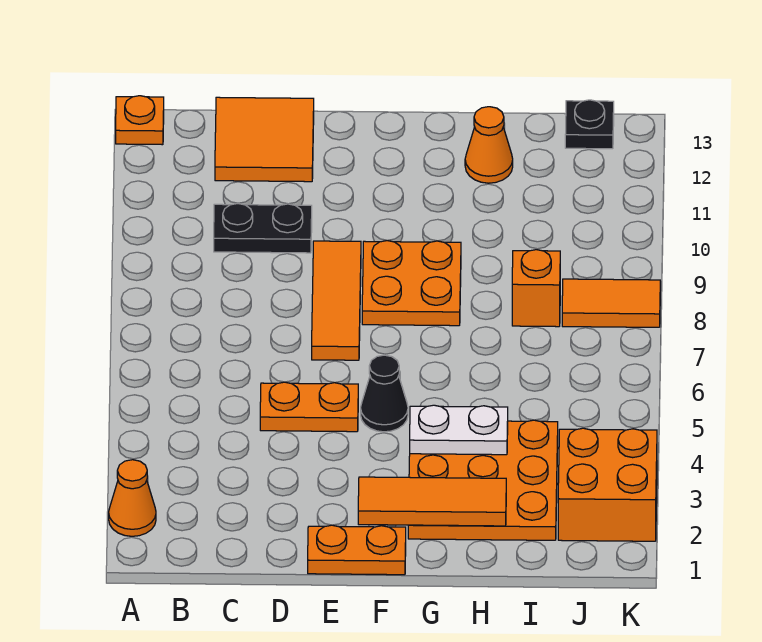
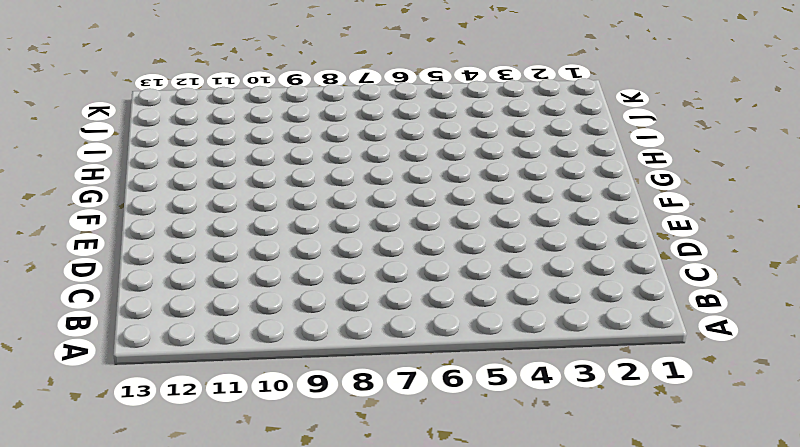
none -> orange 1x1 cone [109,460,156,536]
none -> orange 1x1 plate [116,96,164,145]
none -> black 1x2 plate [214,204,312,253]

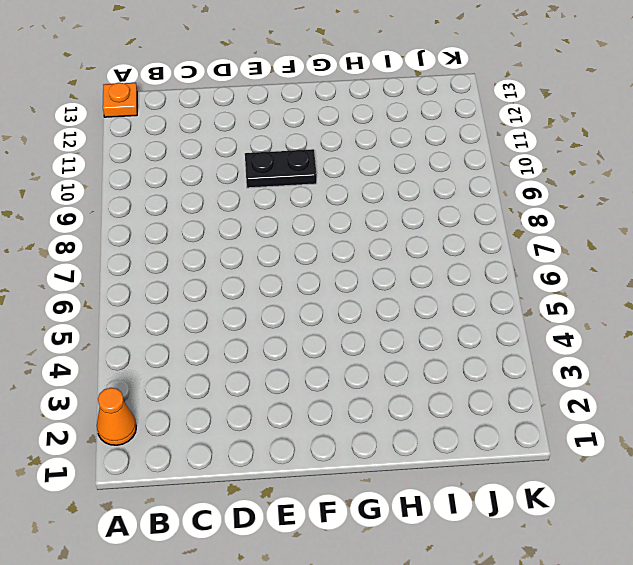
black 1x2 plate [245,149,317,188] -> black 1x2 plate moved to [214,204,312,253]
none -> orange 2x2 tile [215,97,314,182]
none -> orange 1x2 plate [260,382,358,432]
none -> orange 1x2 plate [308,525,406,575]

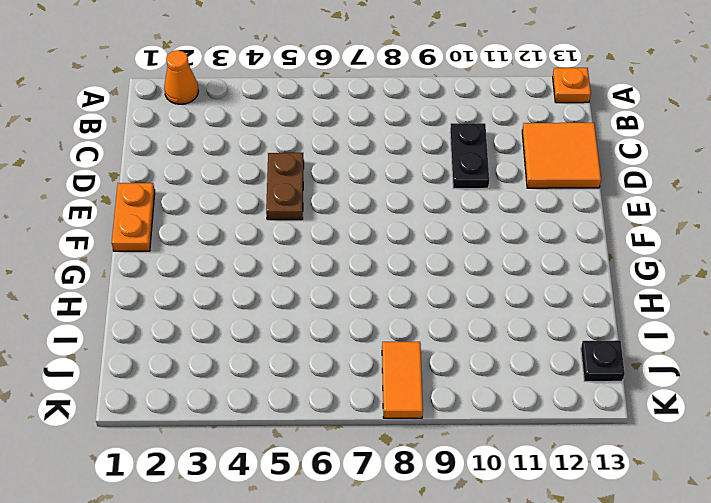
brown 1x2 plate [266,153,304,220] -> orange 1x2 plate [260,382,358,432]
none -> orange 1x3 tile [312,241,361,360]
none -> black 1x1 cone [361,355,408,432]
none -> orange 2x2 plate [362,241,461,326]

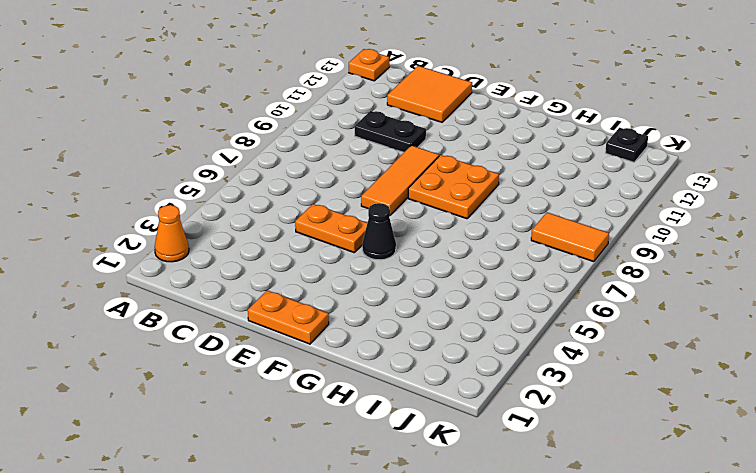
none -> orange 3x3 plate [408,420,558,540]
none -> orange 1x1 cone [465,107,513,183]
none -> orange 1x1 brick [512,250,560,327]

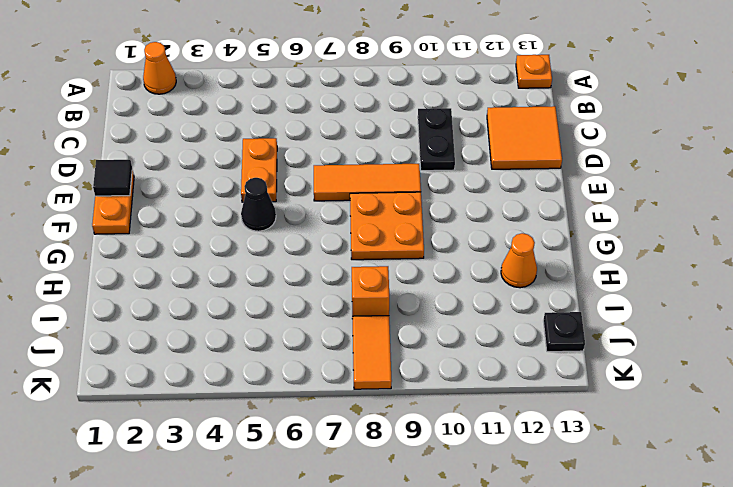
black 1x1 tile [93,160,132,196] -> none
none -> orange 3x3 plate [408,420,558,540]
none -> orange 2x2 brick [558,428,657,541]
none -> orange 1x3 tile [358,477,506,526]

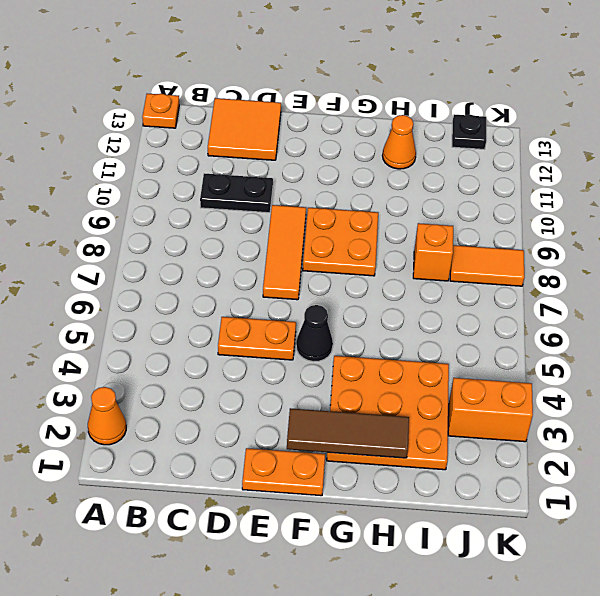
brown 1x3 tile [287,408,409,458] -> orange 1x3 tile [358,477,506,526]
orange 1x2 brick [448,378,533,442] -> orange 2x2 brick [558,428,657,541]
none -> white 1x2 plate [410,405,508,455]

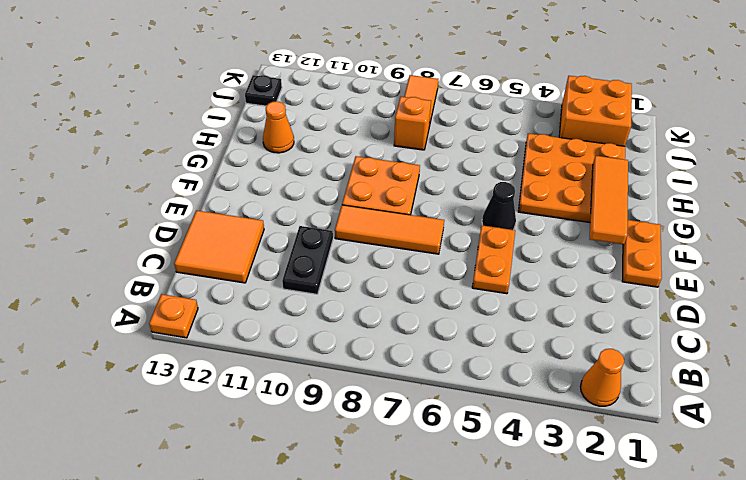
none -> white 1x2 plate [410,405,508,455]

